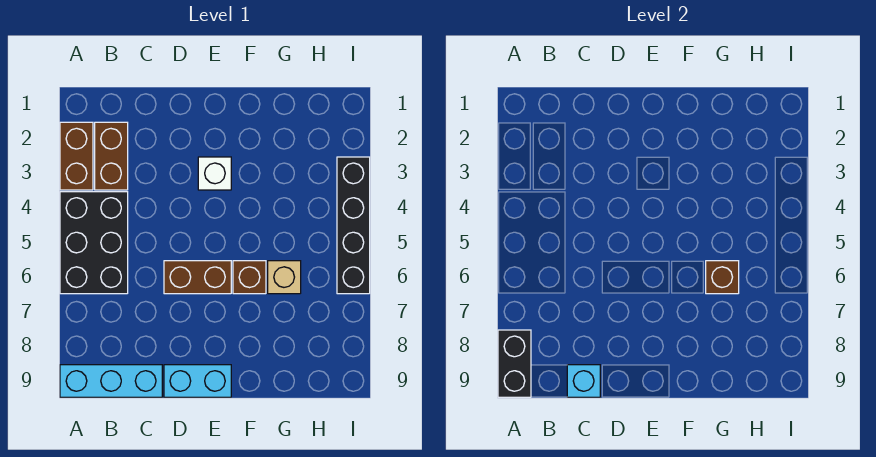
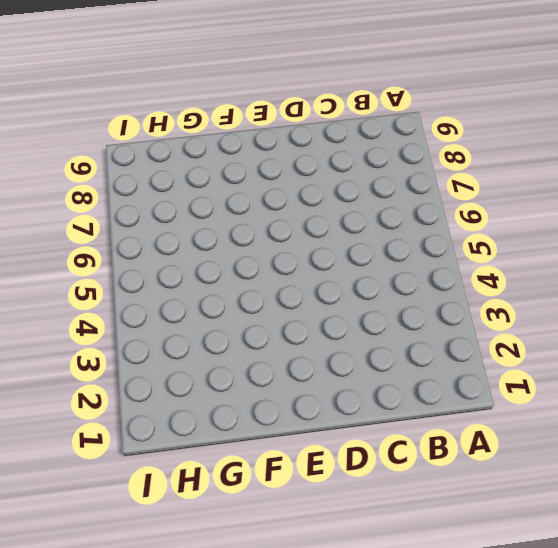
none -> brown 1x2 brick [60,122,93,190]
none -> black 2x3 brick [60,192,128,294]
none -> cyan 1x3 brick [60,365,162,397]

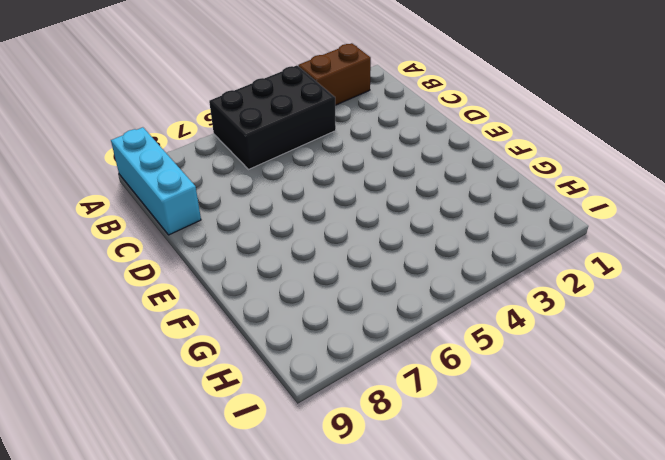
none -> brown 1x2 brick [95,122,128,190]
none -> brown 1x2 brick [164,261,231,294]
none -> cyan 1x2 brick [164,365,231,397]

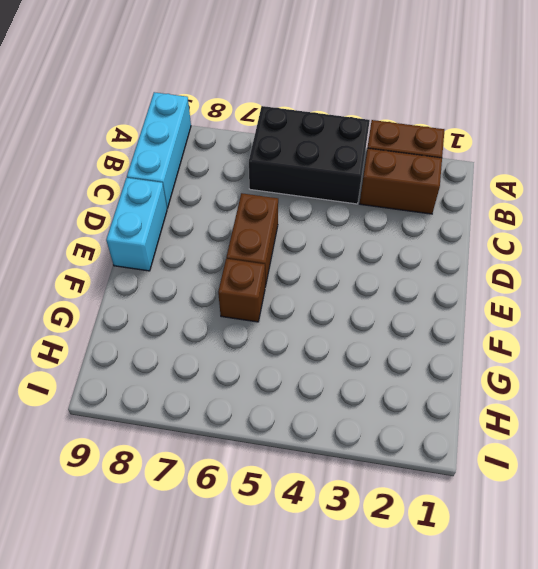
none -> white 1x1 brick [198,157,231,190]
none -> tan 1x1 brick [268,261,301,294]
none -> black 1x4 brick [337,157,370,294]

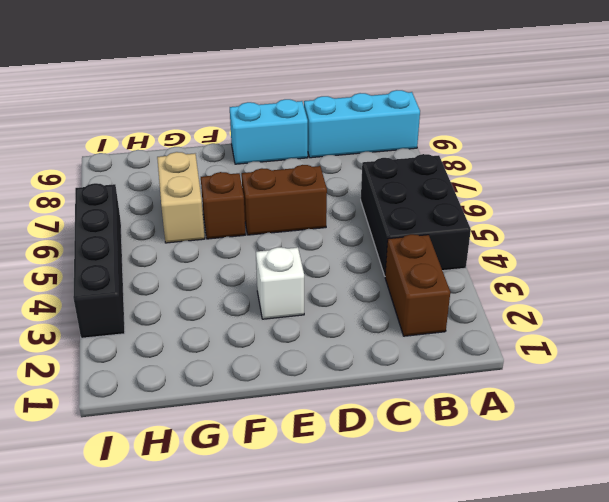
tan 1x2 brick [157,152,205,243] -> tan 1x1 brick [268,261,301,294]
none -> brown 1x2 brick [60,122,93,190]
none -> black 1x2 brick [498,330,531,397]
none -> cyan 1x1 brick [567,365,600,397]

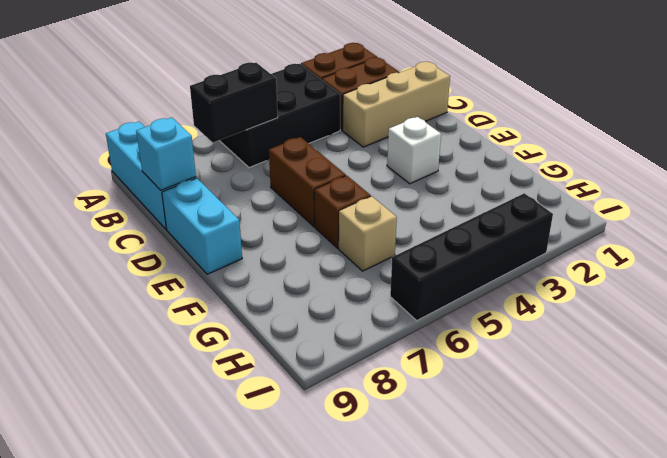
black 1x2 brick [190,63,278,143] -> black 1x2 brick moved to [498,330,531,397]
tan 1x3 brick [343,62,450,147] -> none
none -> brown 1x1 brick [706,261,739,294]

